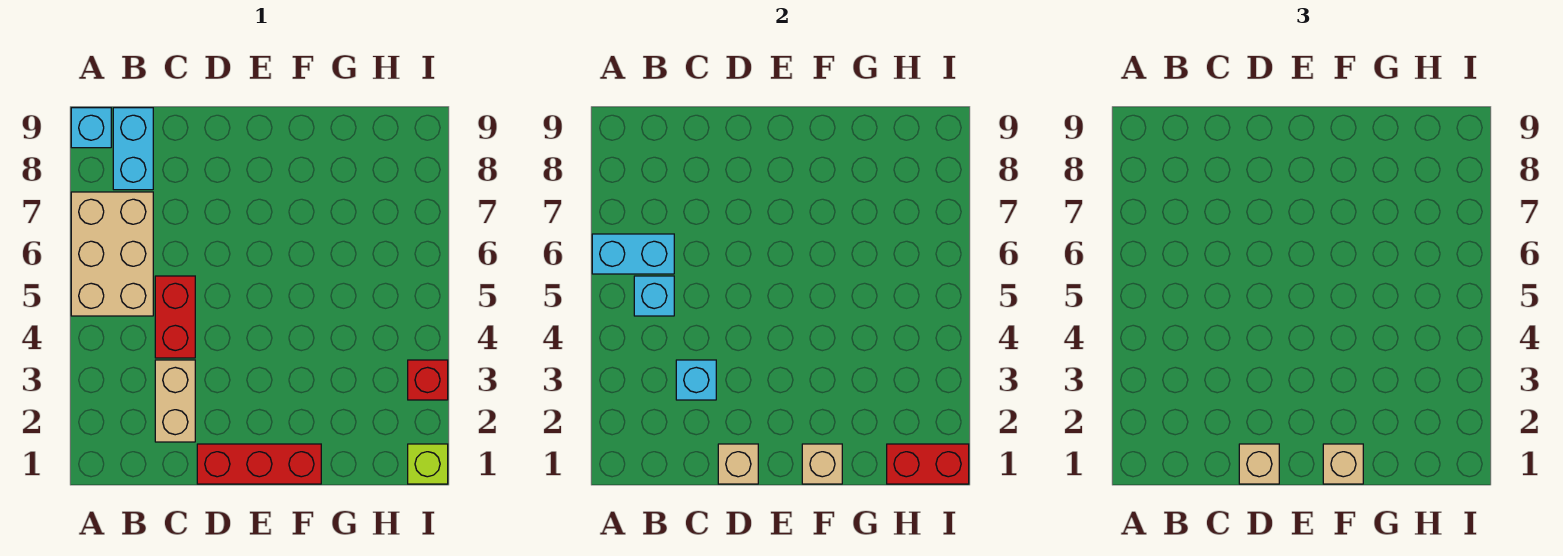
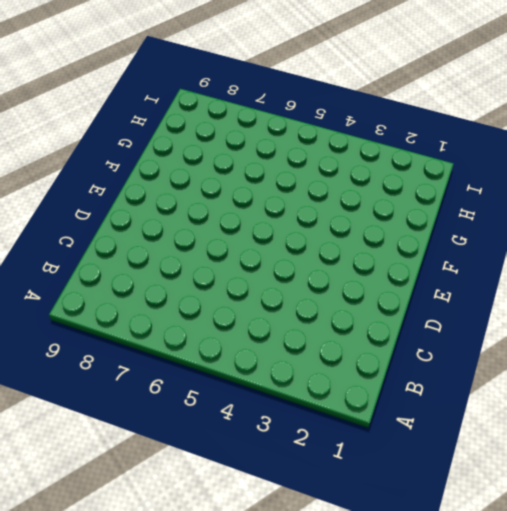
none -> tan 2x3 brick [71,192,153,316]
none -> cyan 1x1 brick [71,108,111,148]
none -> cyan 1x2 brick [113,108,153,190]

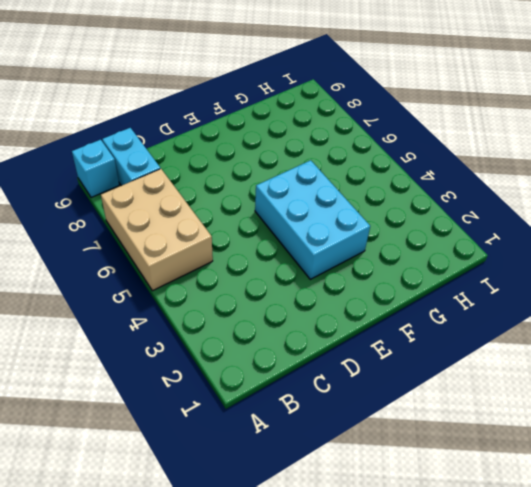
cyan 2x3 brick [255,160,370,279] -> none
none -> tan 1x2 brick [155,360,195,442]
none -> red 1x2 brick [155,276,195,358]
none -> red 1x3 brick [197,444,321,484]

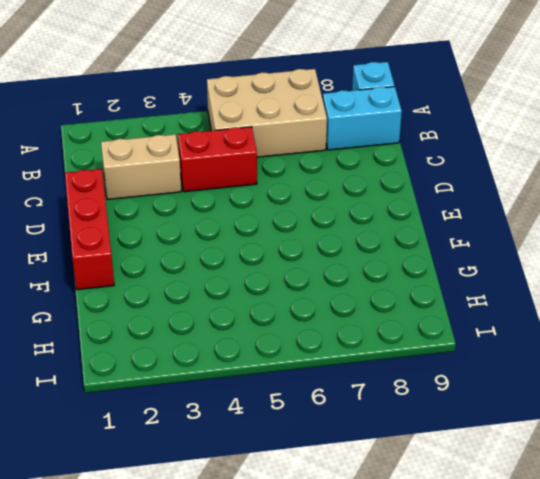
none -> lime 1x1 brick [408,444,448,484]
none -> red 1x1 brick [408,360,448,400]
none -> cyan 1x2 brick [592,234,674,274]

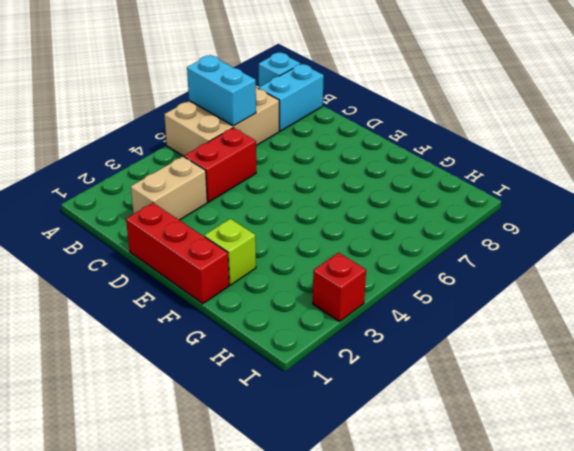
lime 1x1 brick [204,219,256,285] -> lime 1x1 brick moved to [408,444,448,484]
none -> cyan 1x1 brick [634,276,674,316]
none -> cyan 1x1 brick [676,360,716,400]
none -> tan 1x1 brick [718,444,758,484]

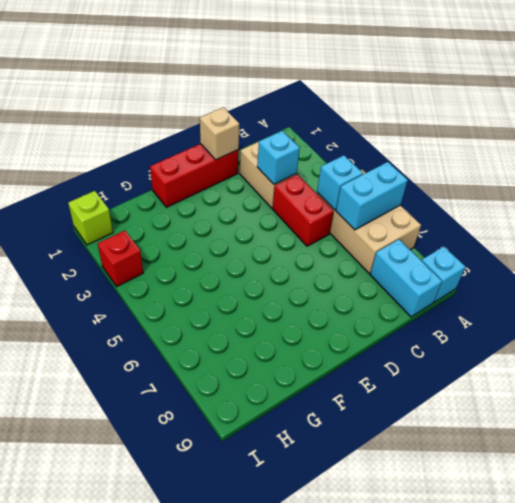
none -> tan 1x1 brick [802,444,842,484]
none -> red 1x2 brick [887,444,969,484]
none -> tan 1x1 brick [1239,444,1279,484]

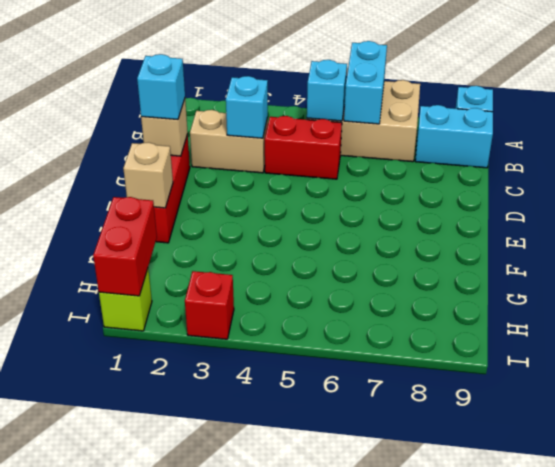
cyan 1x1 brick [137,54,185,119] -> tan 1x1 brick [1239,444,1279,484]
none -> tan 1x1 brick [1323,444,1363,484]

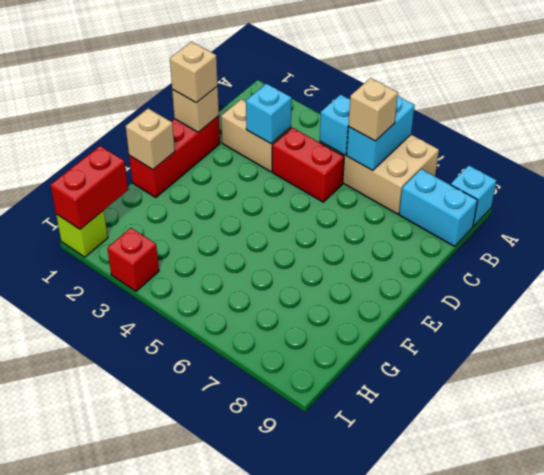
tan 1x1 brick [349,78,398,141] -> tan 1x1 brick moved to [1323,444,1363,484]

